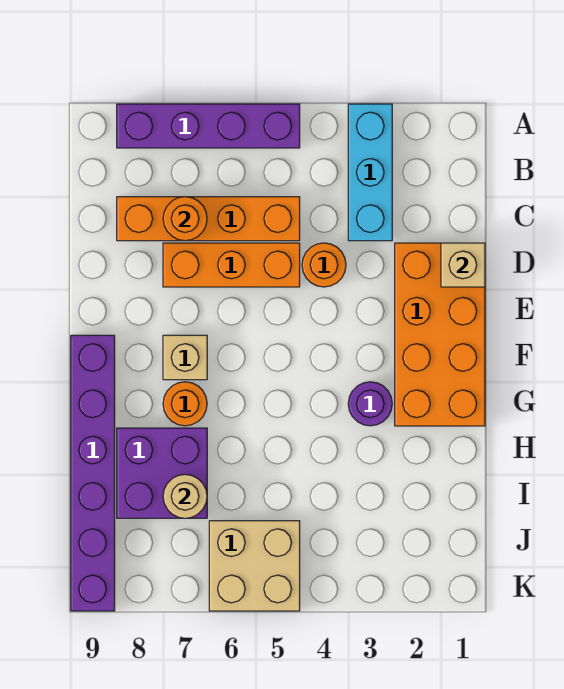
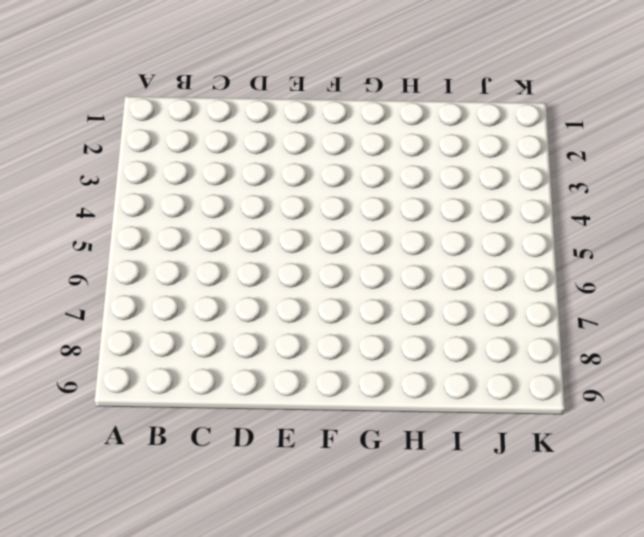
none -> cyan 1x3 brick [348,104,392,241]
none -> purple 1x4 brick [117,104,300,148]
none -> orange 1x4 brick [117,197,300,241]

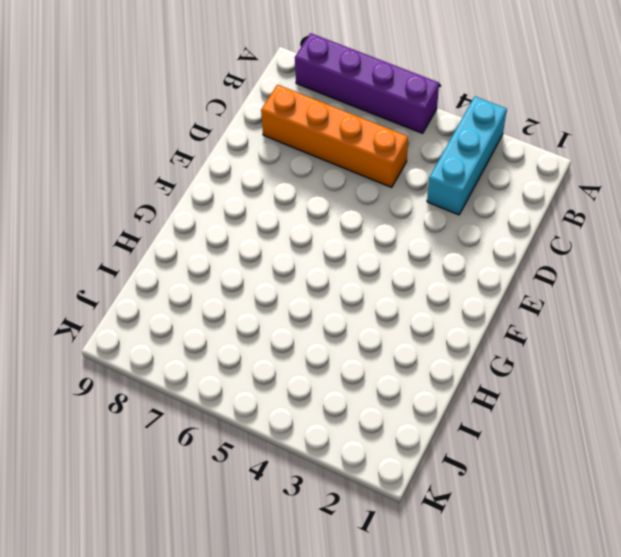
none -> orange 2x4 brick [395,243,485,426]
none -> orange 1x1 round brick [302,243,346,287]
none -> orange 1x3 brick [163,243,300,287]

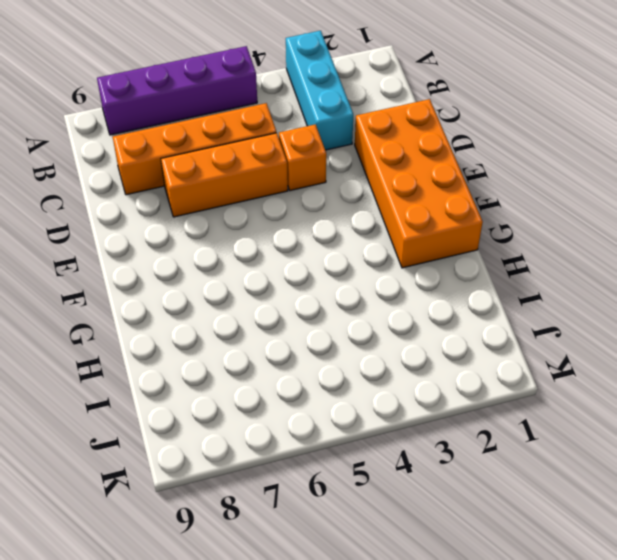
orange 1x1 brick [279,124,326,191] -> orange 1x1 round brick [302,243,346,287]
none -> tan 1x1 brick [163,335,207,380]
none -> purple 1x6 brick [71,335,115,611]
none -> purple 1x1 round brick [348,382,392,426]

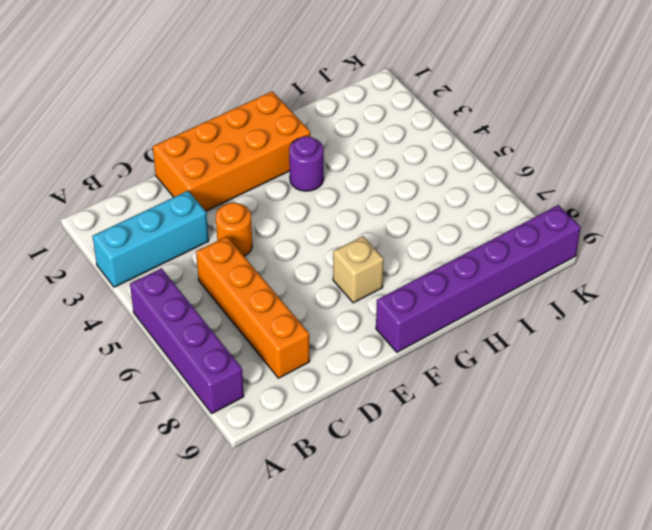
none -> orange 1x3 brick [163,243,300,287]
none -> orange 1x1 round brick [163,382,207,426]
none -> purple 2x2 brick [117,428,207,518]

